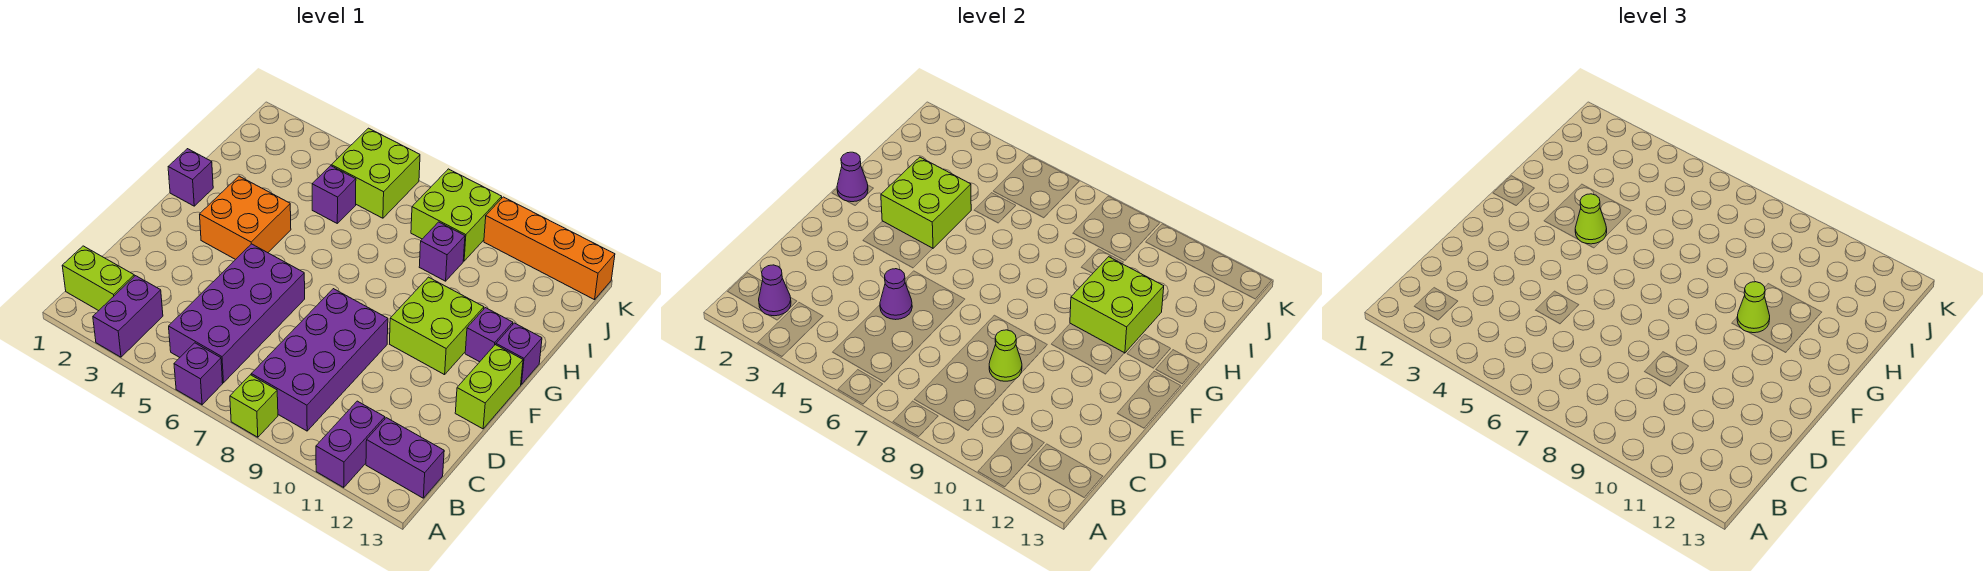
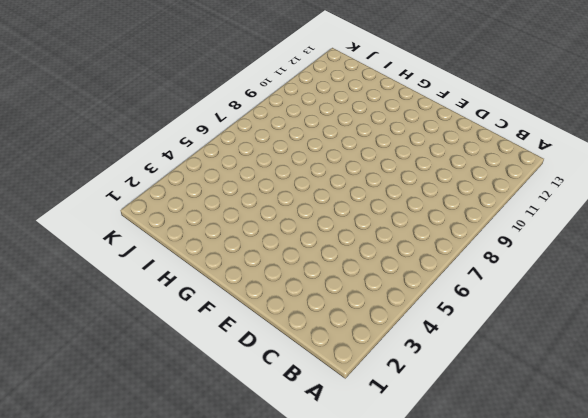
none -> purple 1x2 brick [93,276,163,357]
none -> purple 1x1 brick [174,343,223,405]
none -> lime 1x1 brick [230,375,278,437]

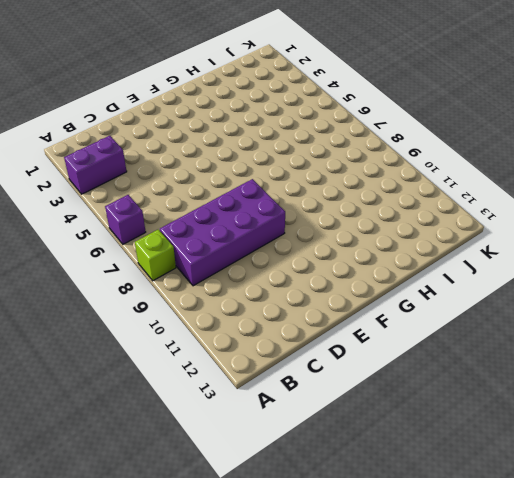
none -> purple 1x2 brick [316,401,385,487]
none -> lime 1x2 brick [62,246,134,311]
none -> purple 2x4 brick [169,244,305,383]

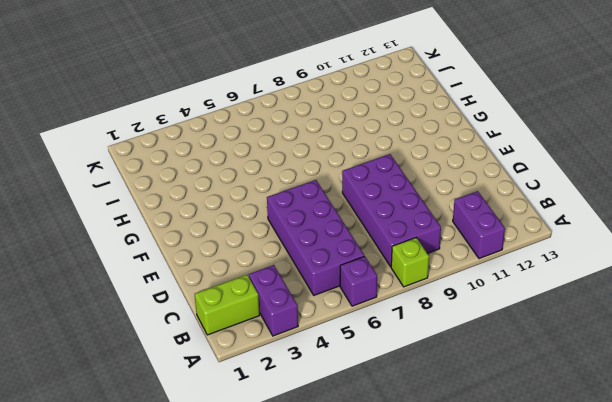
none -> purple 1x2 brick [366,418,444,498]
none -> lime 1x2 brick [455,345,523,429]
none -> orange 2x2 brick [200,176,291,260]

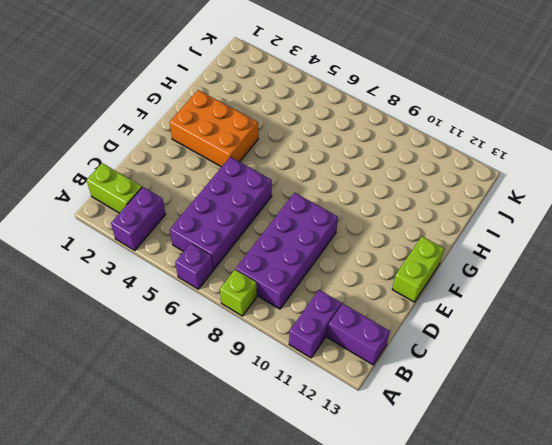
orange 2x3 brick [170,90,258,167] -> orange 2x2 brick [200,176,291,260]
none -> lime 2x2 brick [390,277,484,375]
none -> purple 1x1 brick [168,149,213,206]
none -> purple 1x1 brick [465,308,513,362]

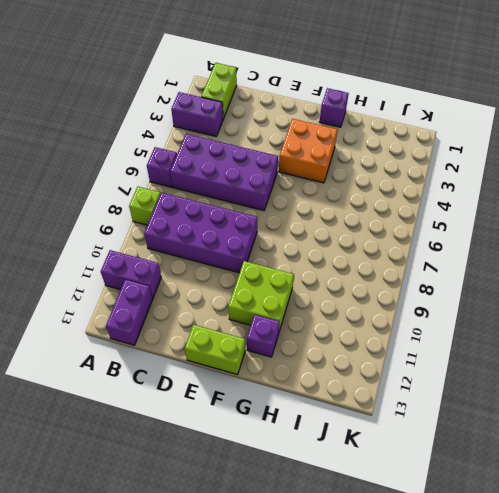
none -> purple 1x1 brick [496,323,542,384]
none -> purple 1x1 brick [312,166,356,223]
none -> purple 1x1 brick [419,222,465,281]

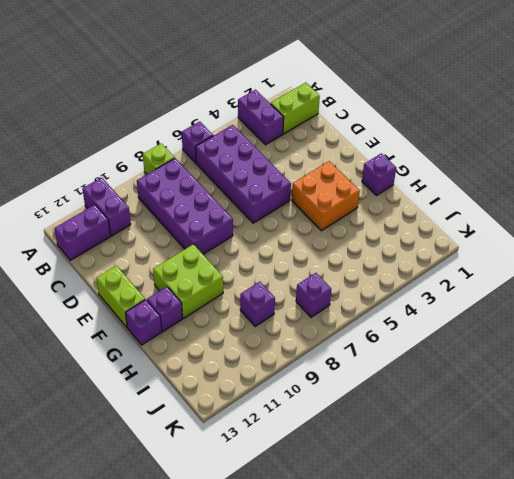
purple 1x1 brick [296,273,331,317] -> purple 1x1 brick moved to [312,166,356,223]
none -> lime 2x2 brick [331,128,420,218]
none -> lime 2x2 brick [411,169,502,261]
none -> orange 1x4 brick [484,197,615,300]

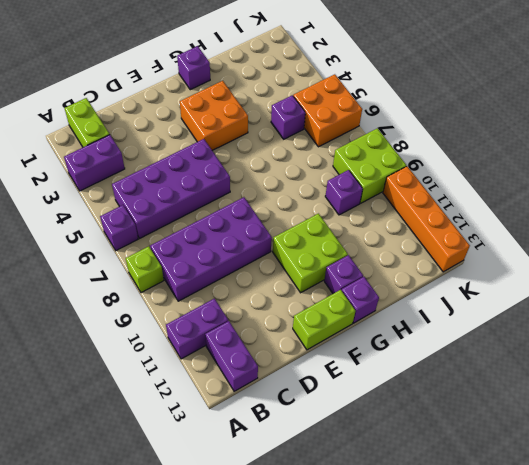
orange 2x2 brick [293,74,362,147] -> lime 2x2 brick [331,128,420,218]
none -> purple 1x1 cone [759,265,791,316]
none -> purple 1x1 cone [880,269,912,320]
none -> lime 1x1 cone [989,330,1022,381]

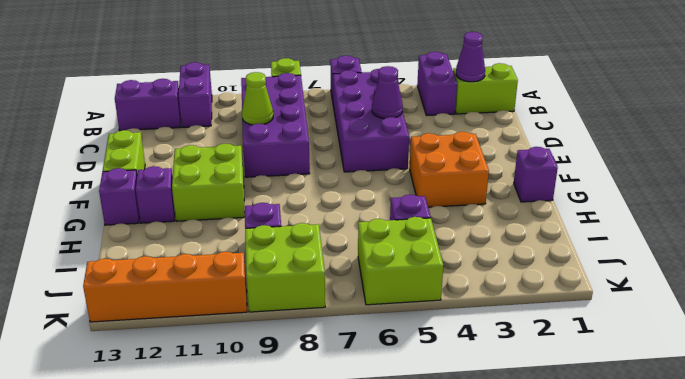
none -> purple 1x1 cone [837,152,868,202]
none -> lime 2x2 brick [881,157,971,248]
none -> lime 2x2 brick [1070,257,1164,353]

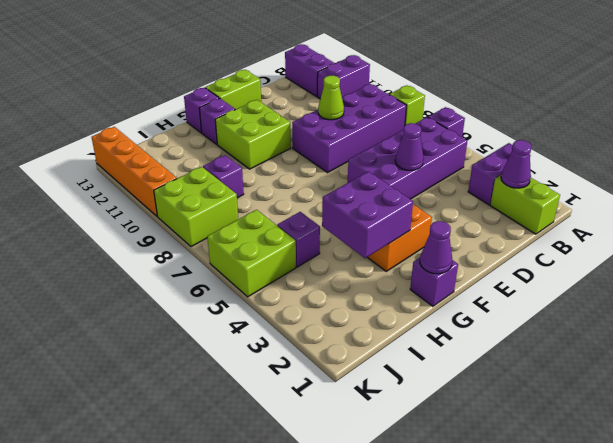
purple 2x2 brick [322,172,413,258] -> lime 2x2 brick [881,157,971,248]
none -> lime 2x2 brick [1070,257,1164,353]
none -> lime 1x1 cone [1575,194,1607,244]
none -> lime 1x1 cone [1737,282,1770,333]

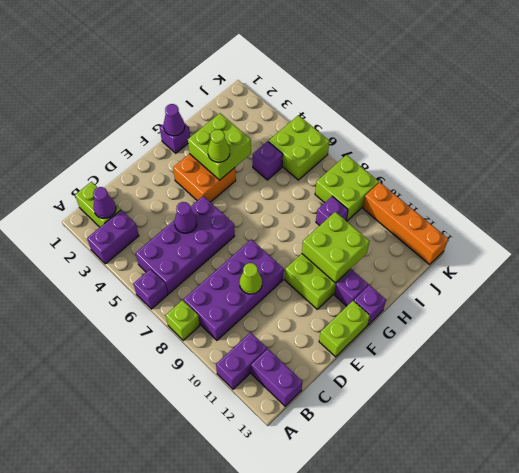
none -> lime 1x1 cone [1737,282,1770,333]

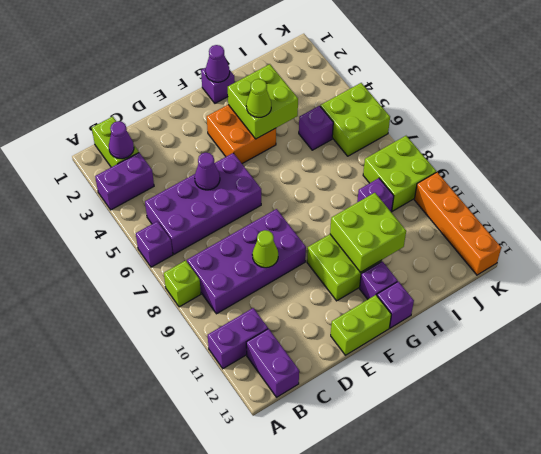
none -> lime 1x1 cone [1737,282,1770,333]

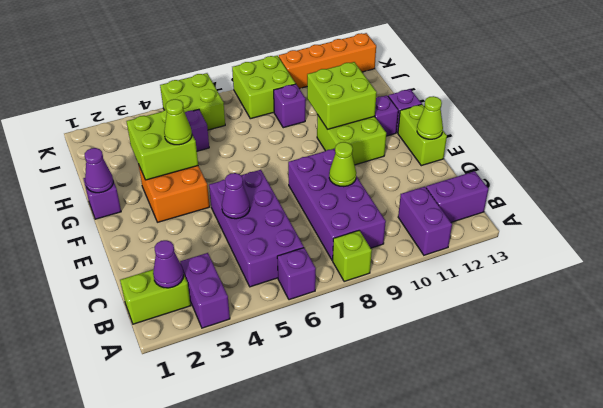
lime 1x1 cone [417,96,443,139] -> lime 1x1 cone moved to [1737,282,1770,333]

